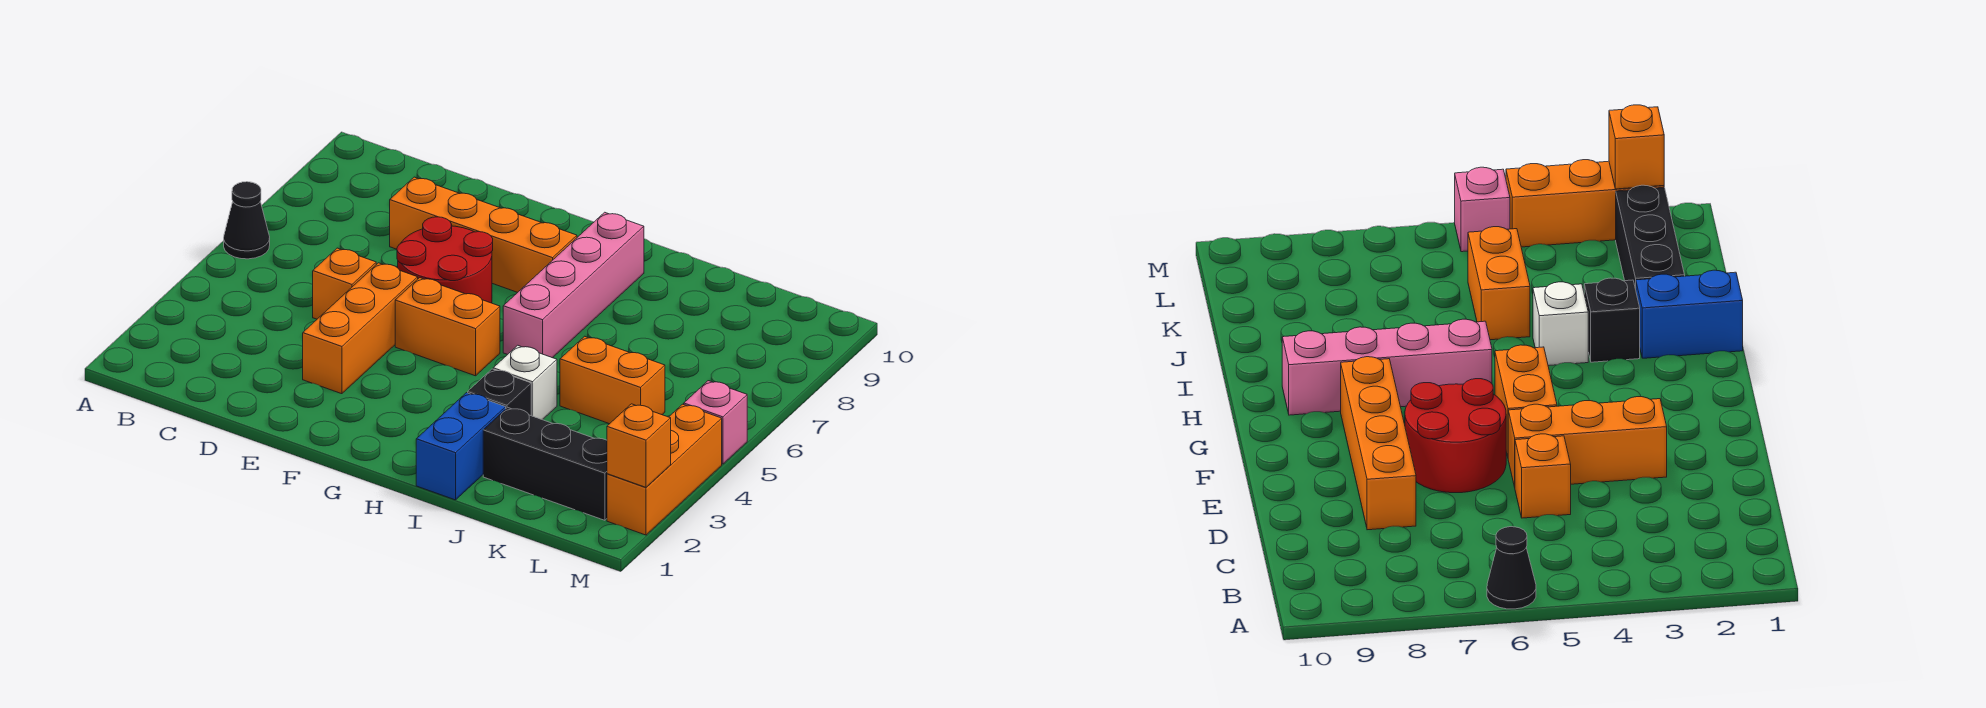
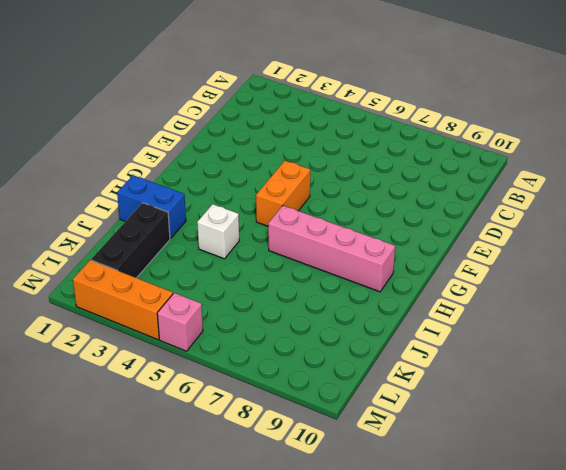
none -> black 1x1 cone [224,182,270,259]
none -> orange 1x1 brick [313,248,376,319]
none -> orange 1x4 brick [390,177,577,292]

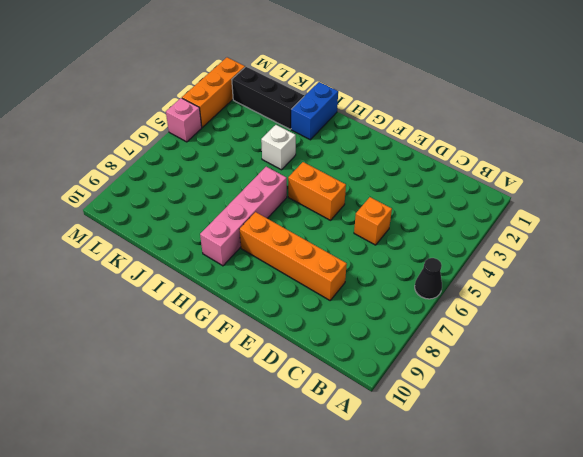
none -> orange 1x3 brick [303,263,418,394]
none -> red 2x2 round brick [397,217,493,303]
none -> black 1x1 brick [468,369,531,416]

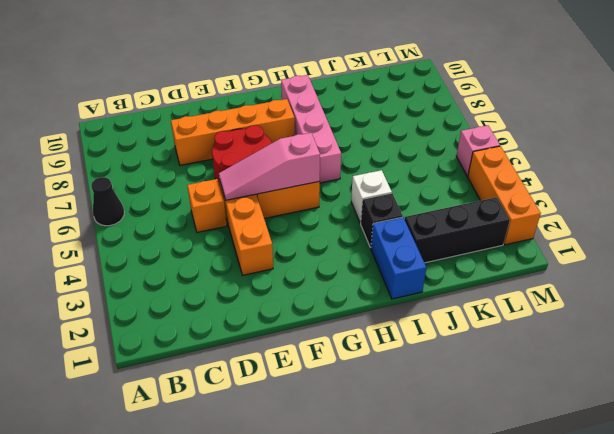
pink 1x3 slope [219,133,320,200] -> none
none -> orange 1x2 brick [560,336,665,424]
none -> orange 1x1 brick [607,404,671,487]

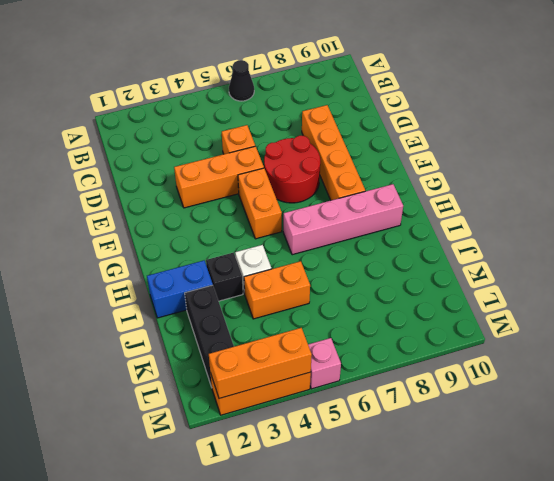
orange 1x2 brick [244,261,310,319] -> orange 1x2 brick turned to [560,336,665,424]
orange 1x3 brick [209,328,312,398] -> orange 1x1 brick [607,404,671,487]

